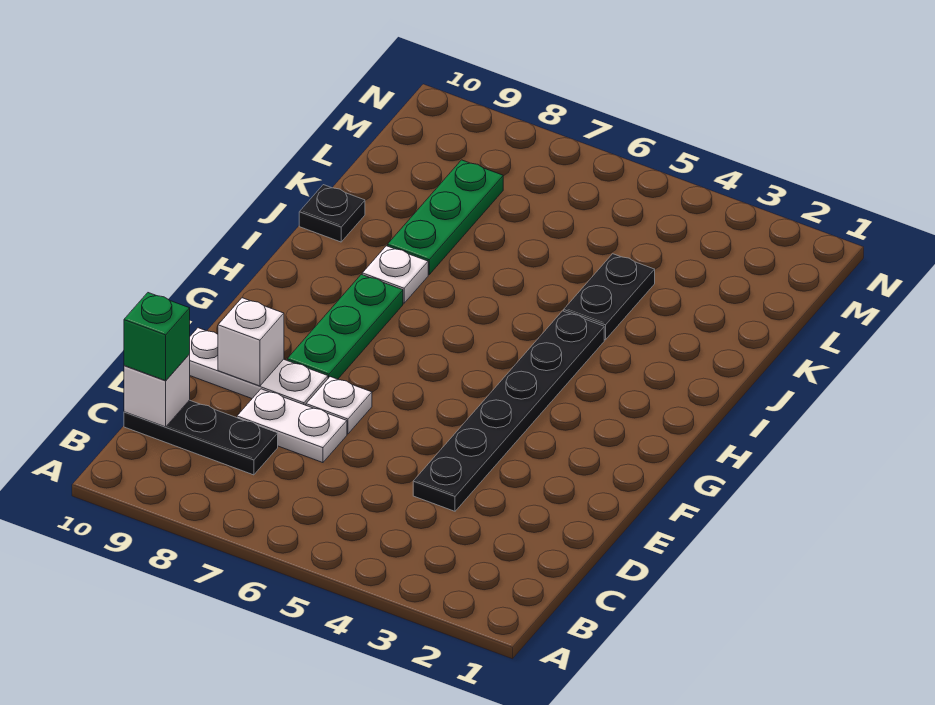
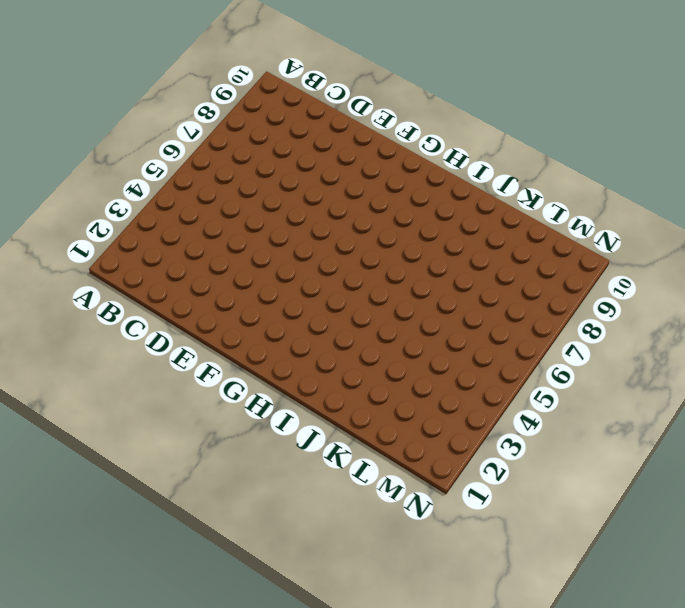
none -> black 1x3 plate [124,400,278,475]
none -> black 1x6 plate [413,311,604,511]
none -> white 1x2 plate [237,389,347,463]

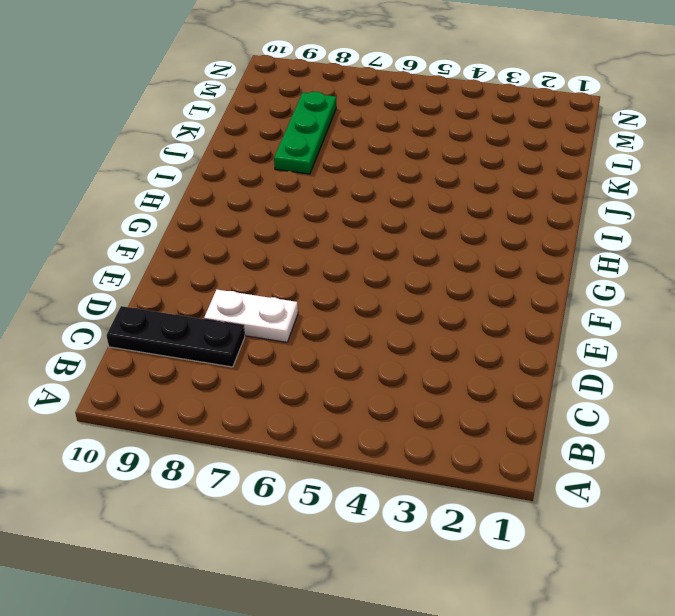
none -> black 1x6 plate [413,311,604,511]
none -> white 1x1 plate [306,377,372,434]
none -> white 1x3 plate [190,328,328,405]

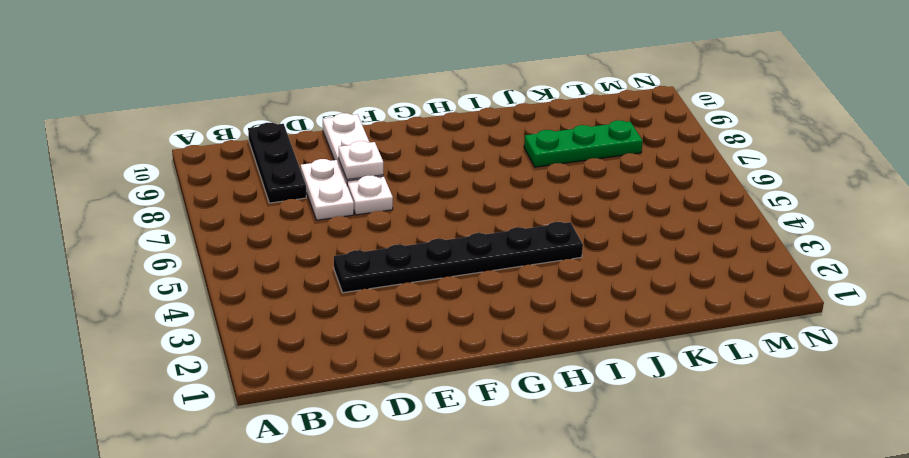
white 1x1 plate [339,141,383,180] -> white 1x1 plate moved to [362,246,428,303]
none -> green 1x3 plate [287,274,403,379]
none -> black 1x2 plate [564,254,655,340]
none -> black 1x1 plate [299,185,365,242]

